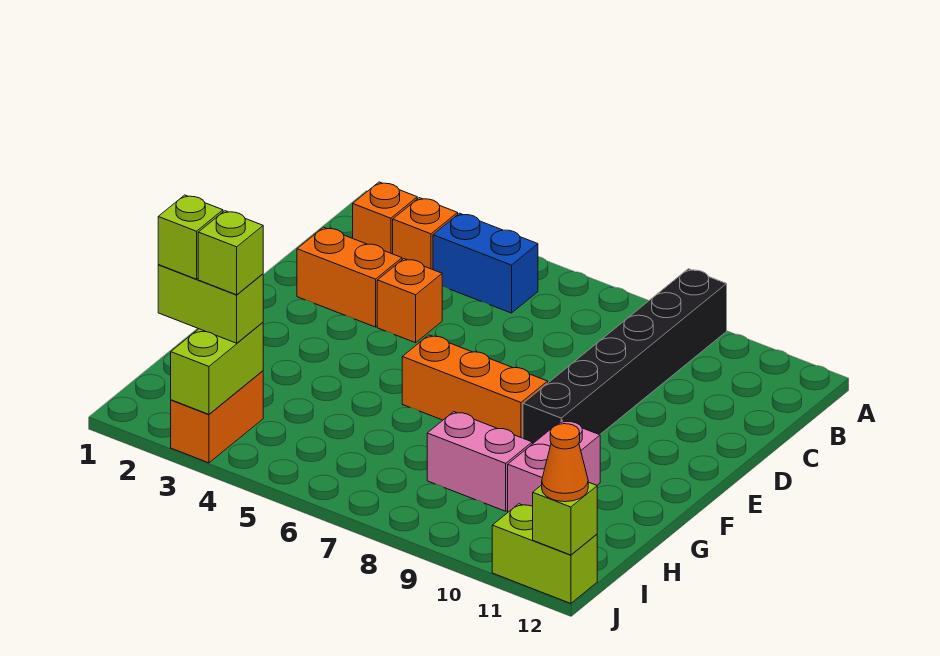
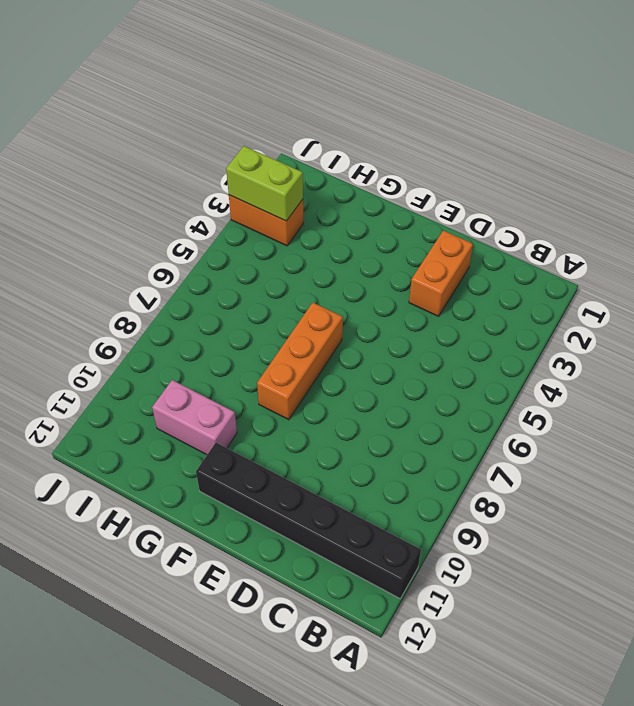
black 1x6 brick [196,443,421,598] -> black 1x6 brick moved to [523,269,727,444]
none -> orange 1x1 brick [353,182,417,254]
none -> orange 1x1 brick [393,198,458,270]
none -> blue 1x2 brick [433,213,538,313]

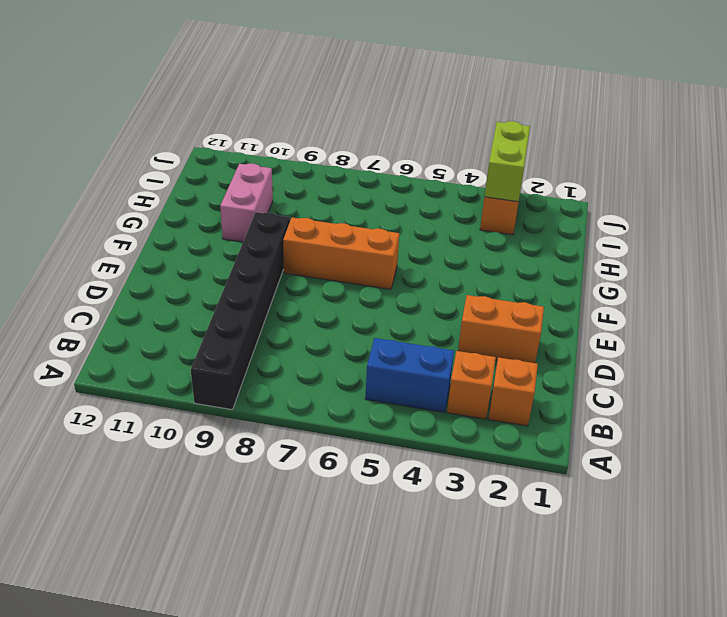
none -> orange 1x1 brick [377,259,442,343]
none -> pink 1x2 brick [427,412,532,511]
none -> lime 1x2 brick [492,504,597,603]

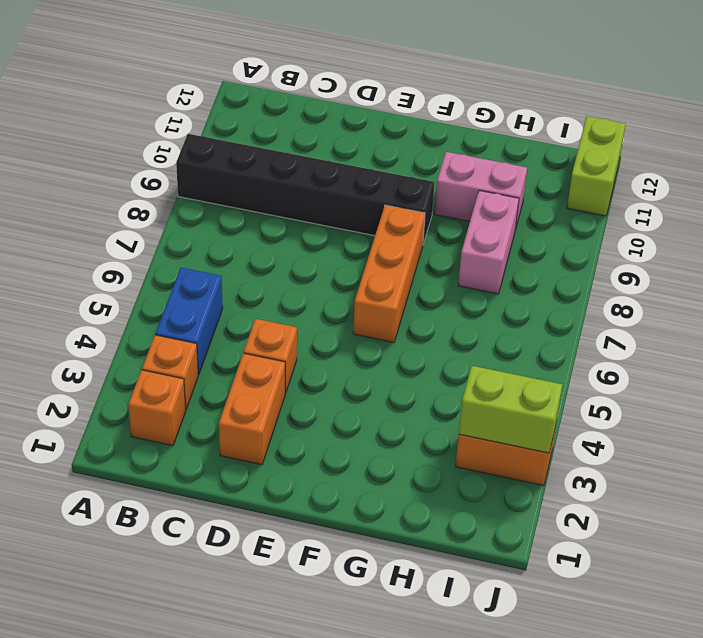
none -> lime 1x1 brick [533,482,597,555]
none -> lime 1x2 brick [158,265,263,343]
none -> orange 1x1 cone [542,424,588,502]

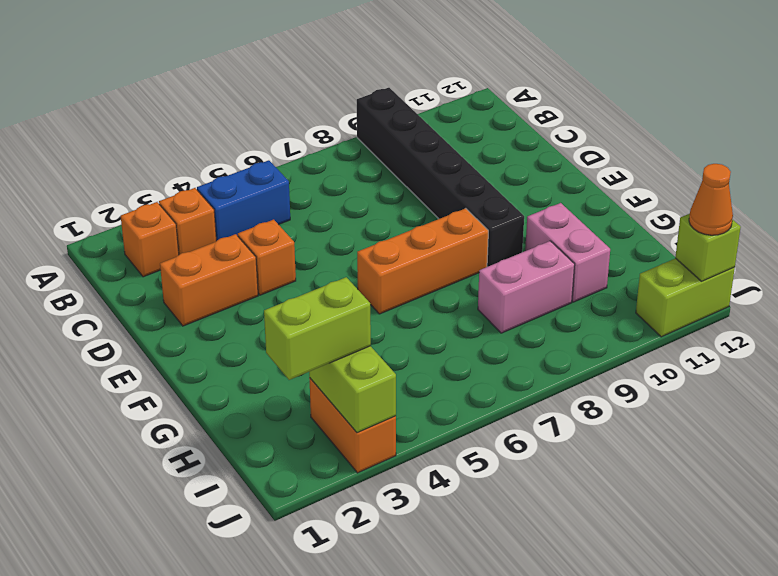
none -> lime 1x1 brick [158,195,223,279]
none -> lime 1x1 brick [198,211,263,295]

